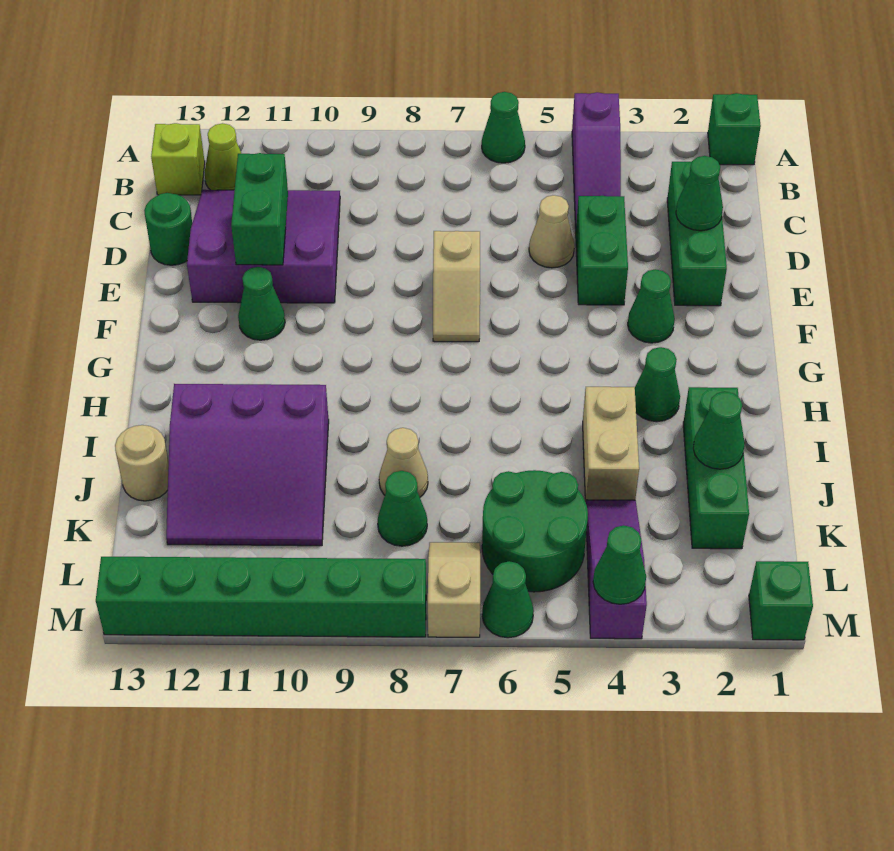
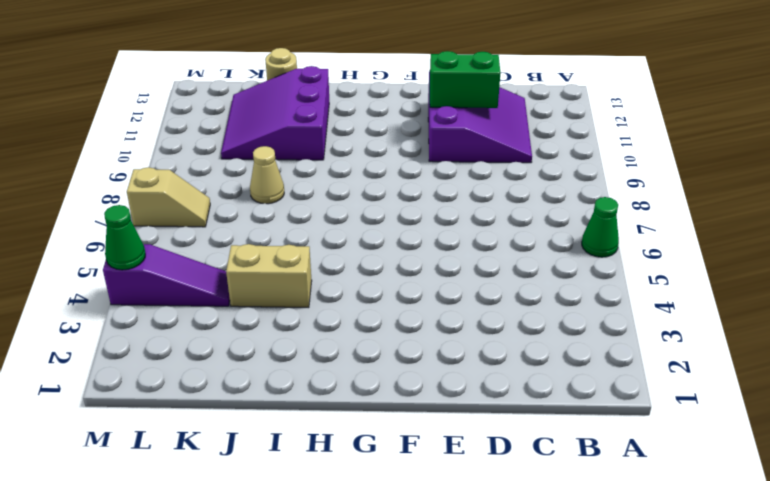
none -> green 1x1 brick [708,93,761,165]
none -> purple 1x3 slope [572,92,621,229]
none -> lime 1x1 cone [204,123,242,190]
none -> lime 1x1 brick [151,123,205,195]

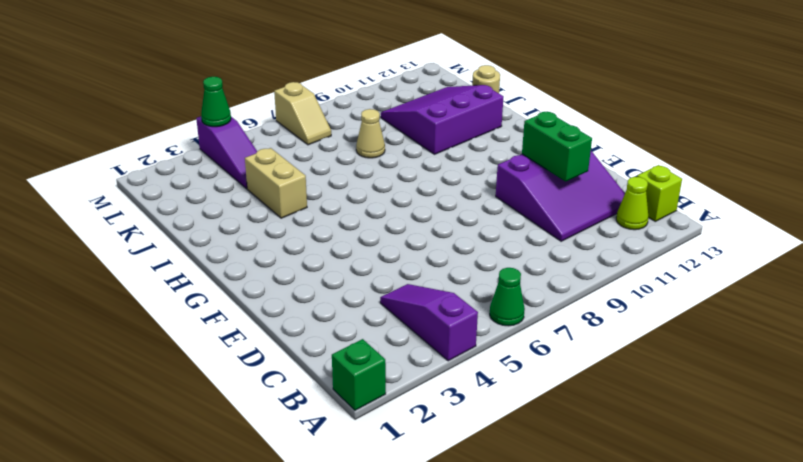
none -> green 1x3 brick [667,162,727,306]
none -> green 1x2 brick [576,196,628,305]
none -> tan 1x1 cone [529,195,574,268]
none -> green 1x1 round brick [144,193,192,265]

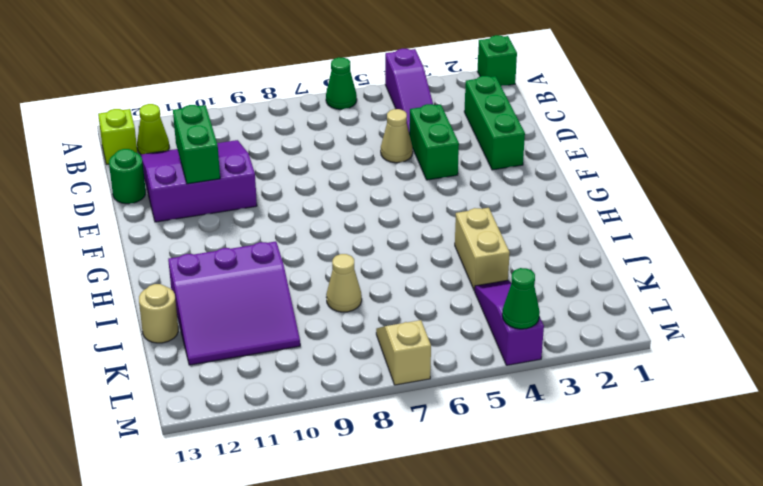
none -> tan 1x2 slope [433,231,480,342]
none -> green 1x1 cone [628,269,675,343]
none -> green 1x1 cone [238,267,285,340]
none -> green 1x1 cone [635,347,680,422]

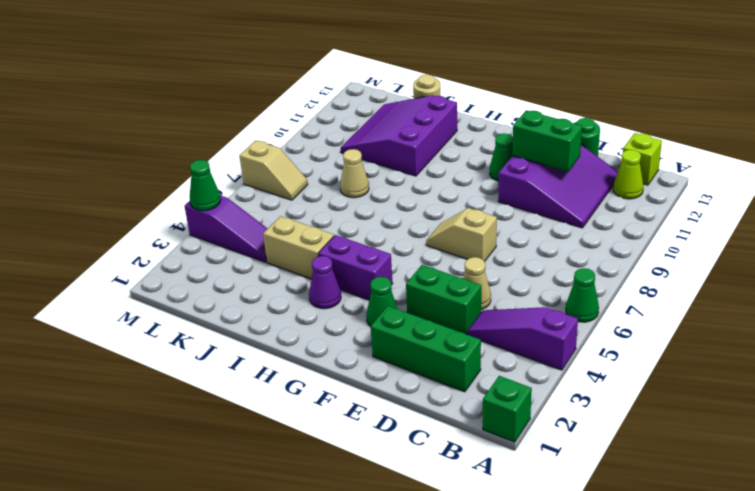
purple 1x2 brick [318,235,393,300] -> none
purple 1x1 cone [309,256,341,309] -> green 1x1 cone [635,347,680,422]
none -> green 1x3 brick [683,387,749,549]
none -> green 2x2 round brick [482,470,588,592]
none -> green 1x1 cone [378,471,427,546]
none -> green 1x1 brick [749,561,813,640]

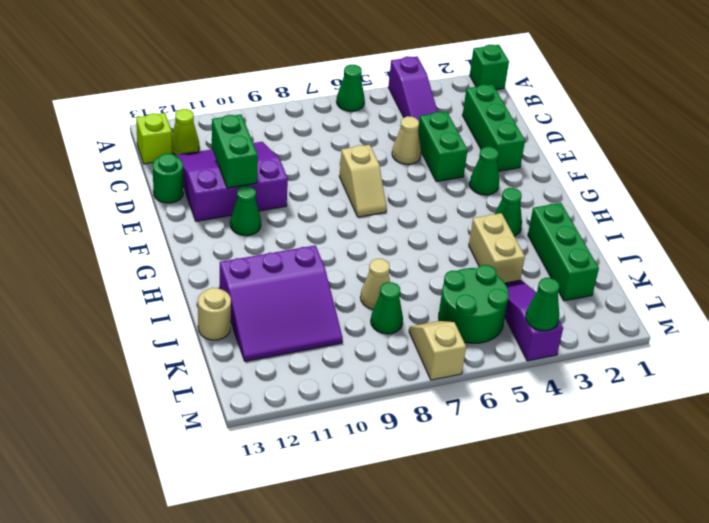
none -> green 1x1 brick [749,561,813,640]
none -> green 1x1 cone [482,561,534,638]
none -> green 1x6 brick [96,557,426,637]
none -> green 1x1 cone [676,156,723,231]

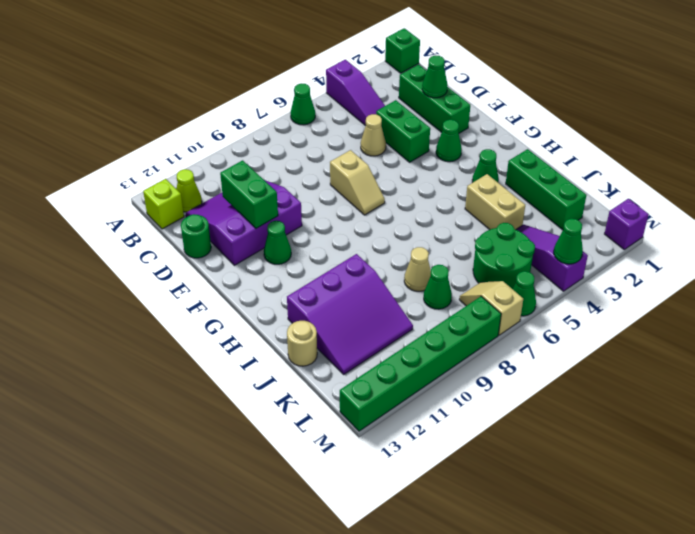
purple 1x1 brick [605,199,649,249] -> green 1x1 brick [749,561,813,640]
none -> green 1x1 cone [693,392,745,469]

